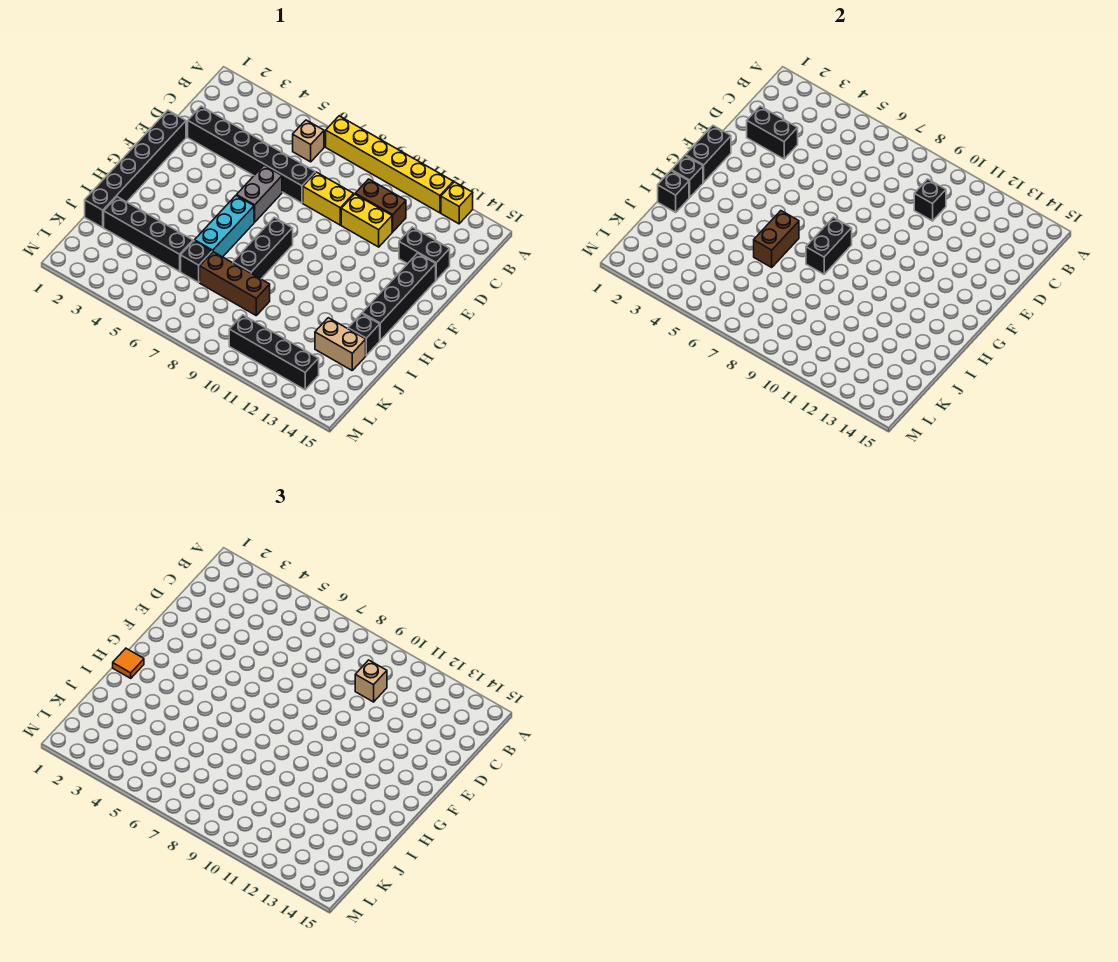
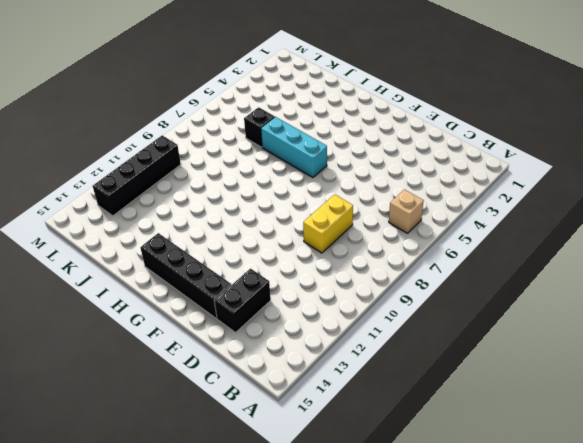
none -> yellow 1x6 brick [326,116,453,213]
none -> yellow 1x1 brick [441,182,473,224]
none -> brown 1x2 brick [355,179,406,232]

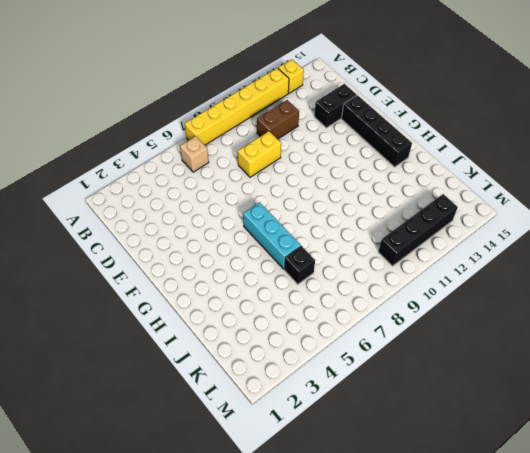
none -> black 1x6 brick [188,106,315,203]
none -> yellow 1x2 brick [341,194,392,247]
none -> black 1x6 brick [85,110,186,227]

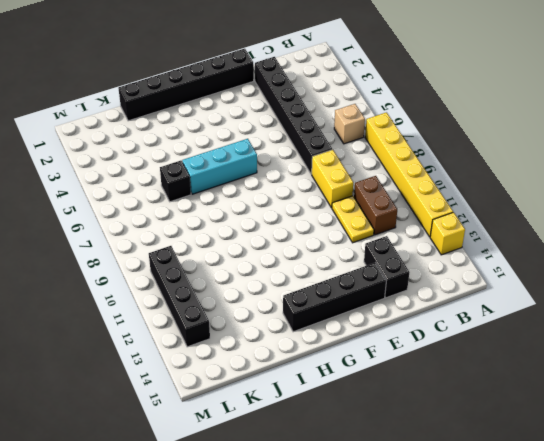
yellow 1x2 plate [332,196,374,243] -> yellow 1x2 brick [341,194,392,247]
none -> grey 1x2 brick [237,165,282,222]
none -> black 1x3 brick [233,217,293,279]
none -> black 1x1 brick [348,314,380,355]

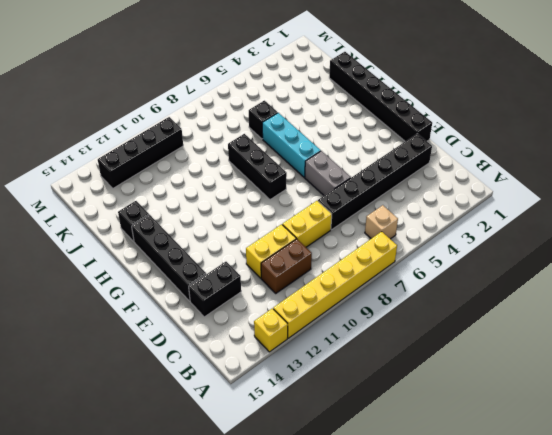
none -> black 1x4 brick [104,197,193,272]
none -> brown 1x3 brick [200,252,270,315]
none -> tan 1x2 brick [315,318,366,370]

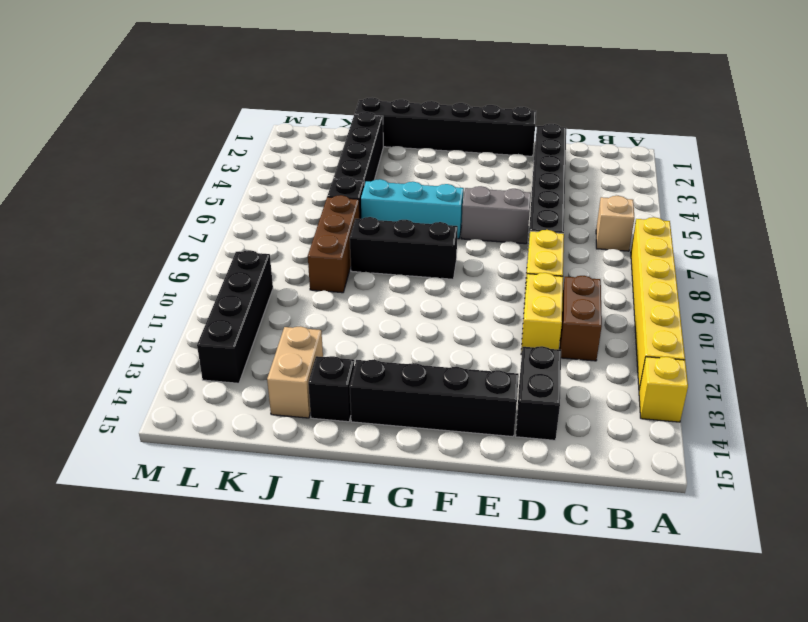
none -> black 1x1 brick [914,179,946,221]
none -> black 1x2 brick [747,106,798,159]
none -> black 1x2 brick [686,126,731,182]

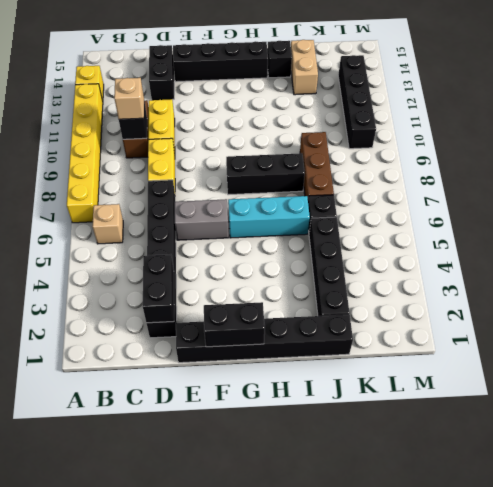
none -> black 1x2 brick [806,217,852,274]
none -> black 1x1 brick [672,156,703,197]
none -> brown 1x2 brick [754,211,799,267]

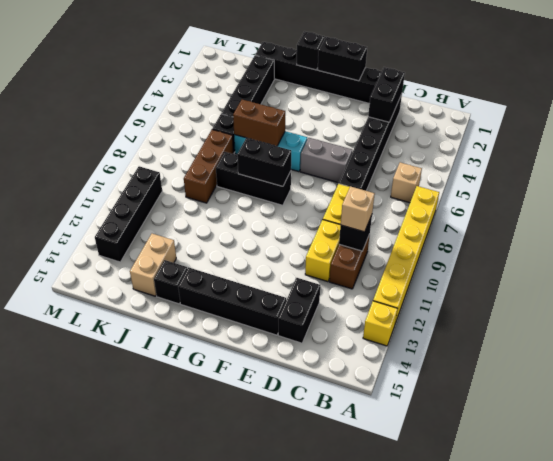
none -> black 1x1 brick [658,171,689,212]
none -> orange 1x1 tile [113,648,144,678]

